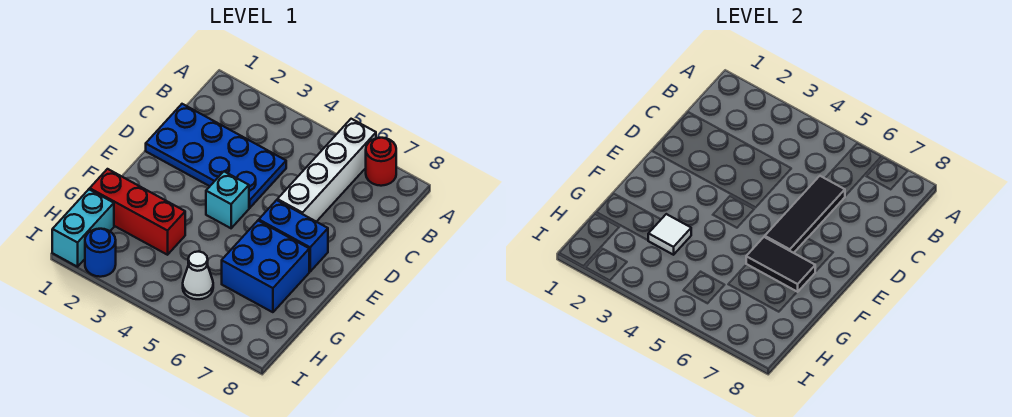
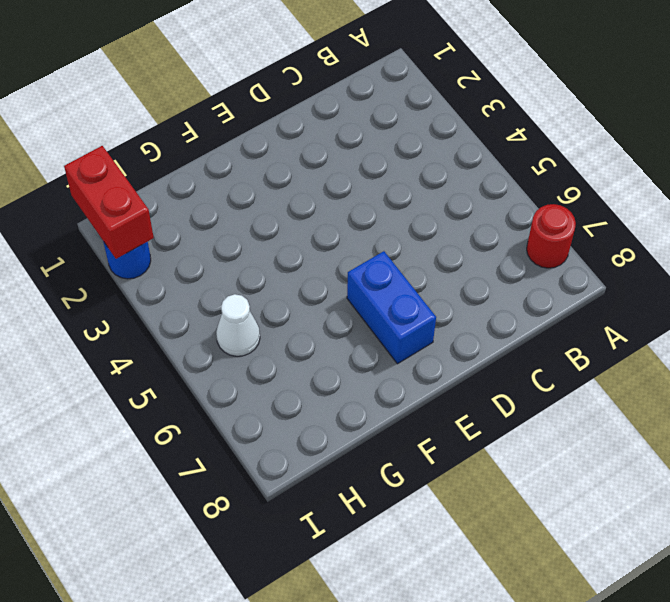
red 1x2 brick [64,146,154,259] -> none
none -> white 1x4 brick [277,119,376,222]
none -> blue 2x4 plate [146,104,286,208]
none -> cyan 1x1 brick [206,171,249,228]

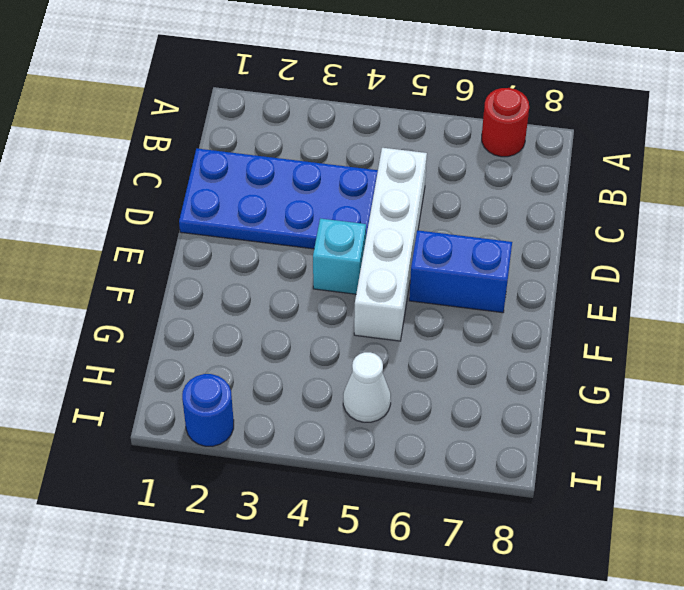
white 1x4 brick [354,148,427,341] -> white 1x4 brick moved to [277,119,376,222]
none -> blue 2x2 brick [222,221,309,312]
none -> red 1x3 brick [90,169,185,255]
none -> cyan 1x2 brick [52,189,114,267]

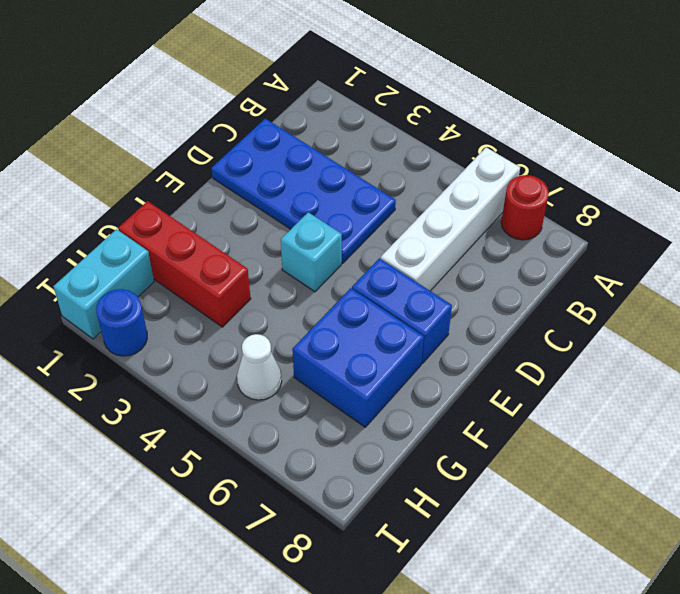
none -> black 1x3 tile [765,176,845,253]
none -> black 1x2 tile [746,237,815,292]
none -> white 1x1 tile [648,214,691,255]

